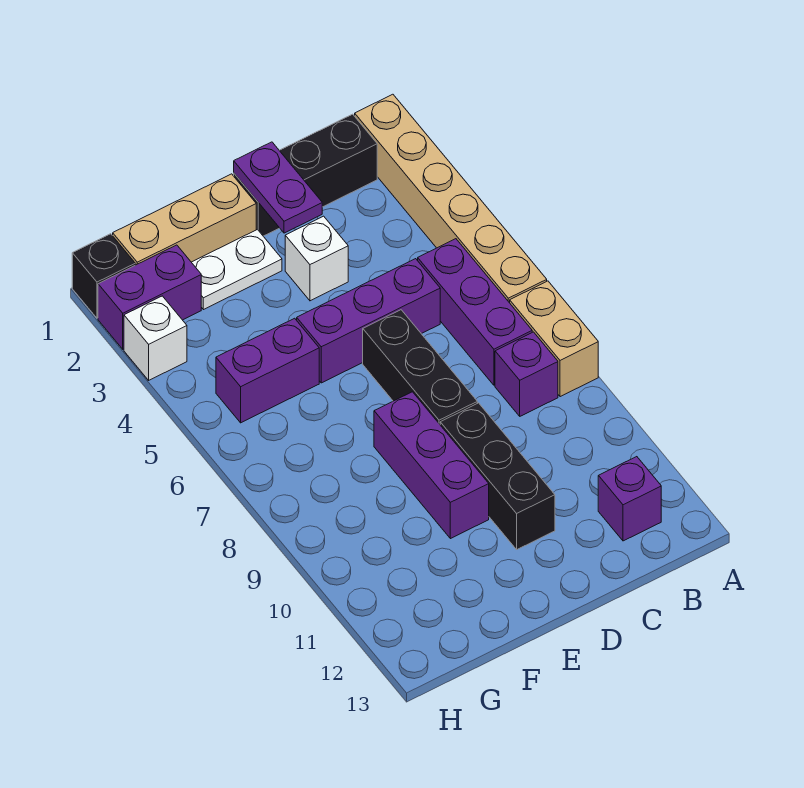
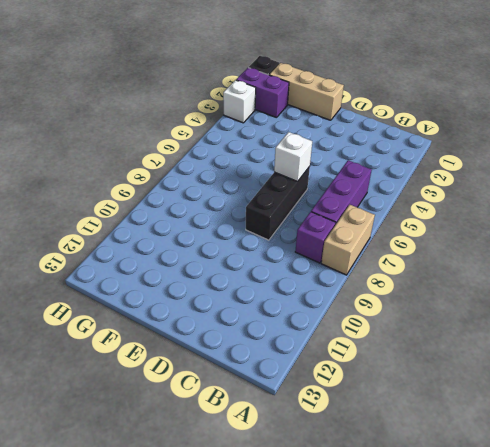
white 1x1 brick [274,132,312,181] -> white 1x1 brick moved to [285,216,348,301]
none -> tan 1x6 brick [355,94,547,303]
none -> black 1x3 brick [234,114,377,236]
none -> purple 1x1 brick [598,457,661,541]

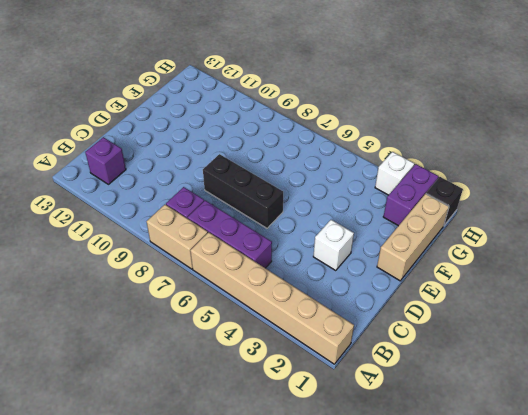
none -> black 1x3 brick [234,114,377,236]
none -> purple 1x3 brick [297,259,440,383]
none -> black 1x3 brick [440,403,555,549]

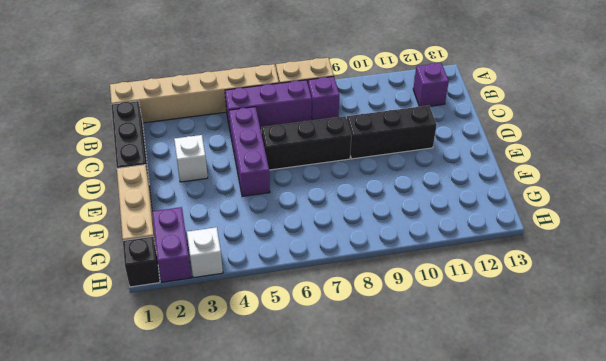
none -> white 1x2 plate [192,230,282,310]
none -> purple 1x3 brick [374,392,489,539]
none -> purple 1x2 brick [216,318,319,423]

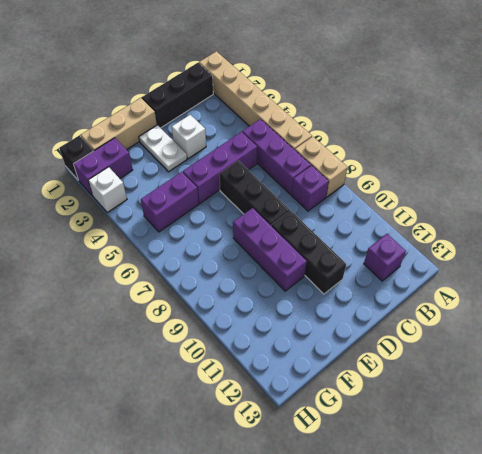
white 1x2 plate [139,125,187,172] -> white 1x2 plate turned to [192,230,282,310]
none -> purple 1x2 plate [234,142,322,233]

